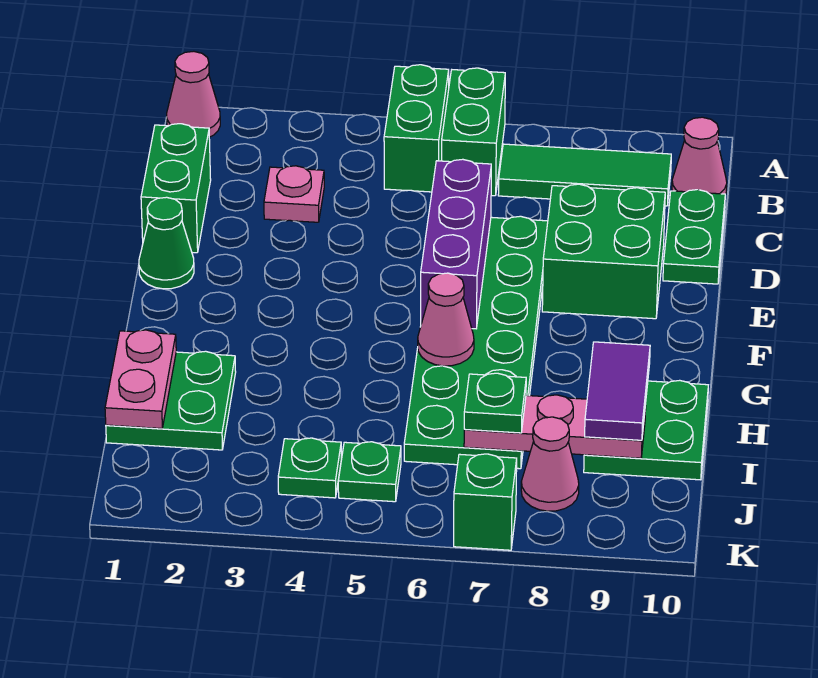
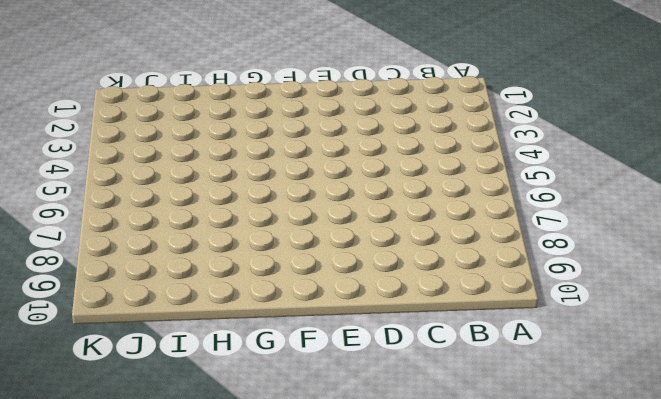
none -> pink 1x1 cone [167,51,220,137]
none -> green 1x2 brick [384,65,449,192]
none -> green 1x2 brick [441,68,505,196]

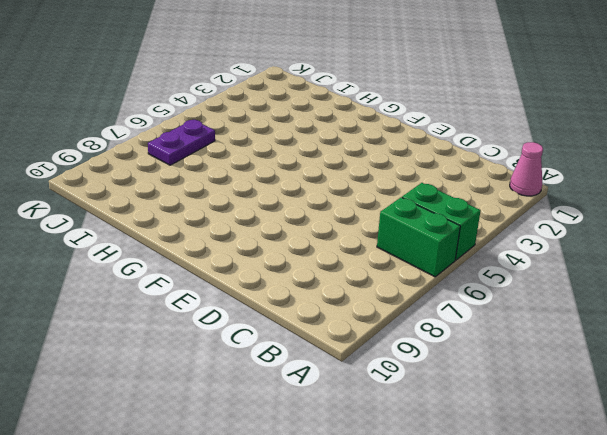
purple 1x2 plate [148,120,215,165] -> none
none -> green 1x3 tile [498,144,671,206]
none -> pink 1x1 cone [672,117,727,194]
none -> green 1x2 brick [141,124,211,253]

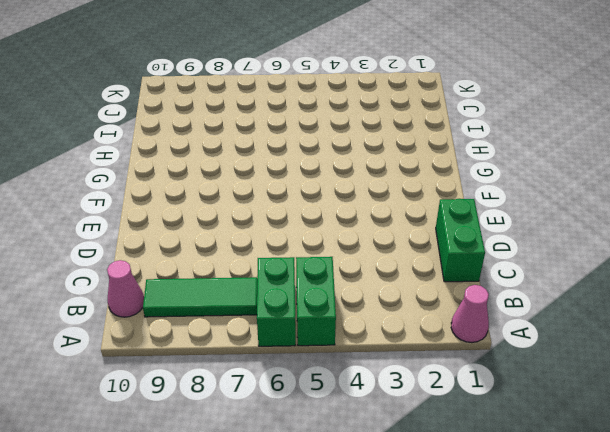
none -> pink 1x1 plate [264,166,324,222]
none -> green 1x2 plate [663,190,725,284]
none -> green 2x6 plate [404,216,548,469]

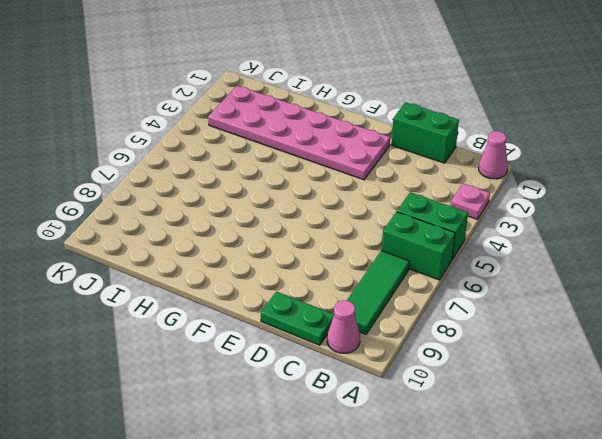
pink 1x1 plate [450,184,490,219] -> pink 1x1 plate moved to [264,166,324,222]
pink 2x6 plate [208,86,390,180] -> green 2x2 plate [106,351,236,450]
none -> green 2x6 plate [404,216,548,469]
none -> green 2x2 brick [542,184,665,319]
none -> green 1x1 cone [139,197,194,289]

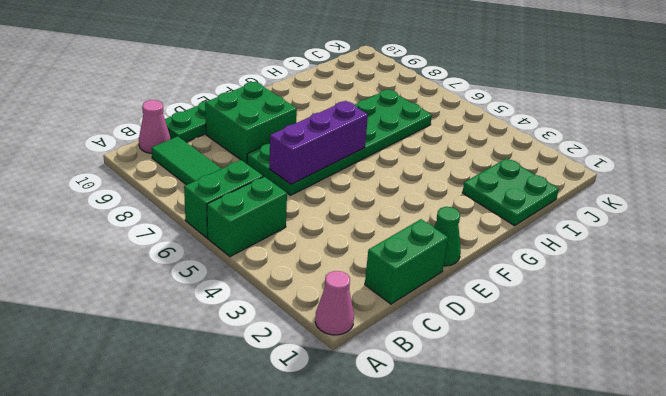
none -> pink 1x1 plate [264,166,324,222]
none -> green 2x2 plate [584,380,708,480]
none -> green 1x1 plate [278,438,341,498]

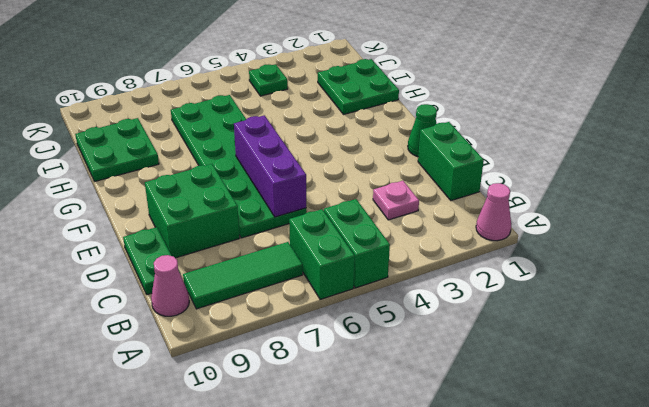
none -> green 1x1 plate [338,442,401,502]
none -> pink 1x1 cone [521,417,579,511]
none -> green 1x1 brick [454,454,517,550]

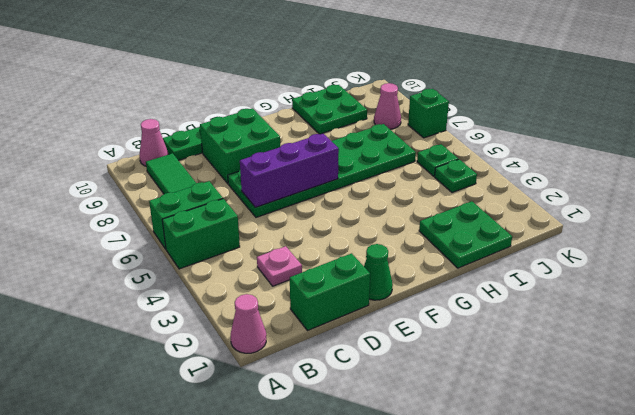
none -> pink 1x1 cone [418,273,474,366]
none -> pink 1x2 plate [105,330,176,429]
none -> pink 1x3 plate [464,395,646,458]

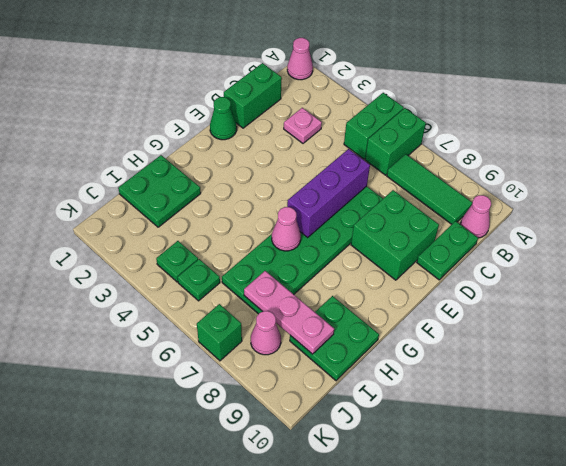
none -> pink 1x2 plate [105,330,176,429]
none -> purple 1x2 tile [585,342,650,440]
none -> green 1x1 plate [464,373,526,433]

